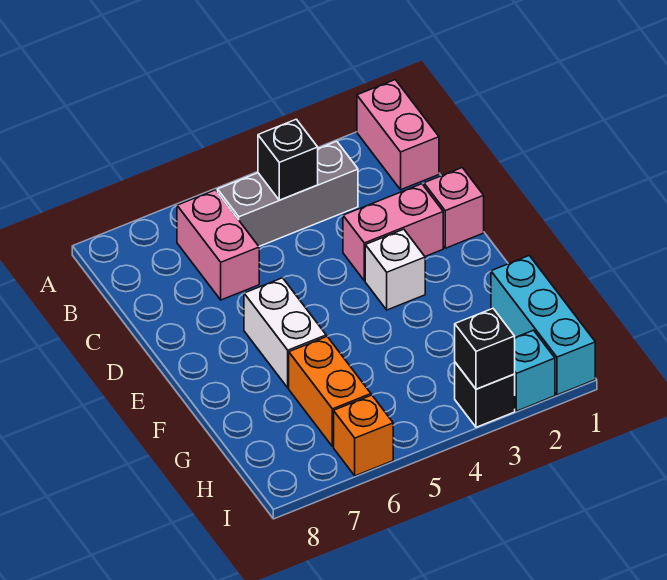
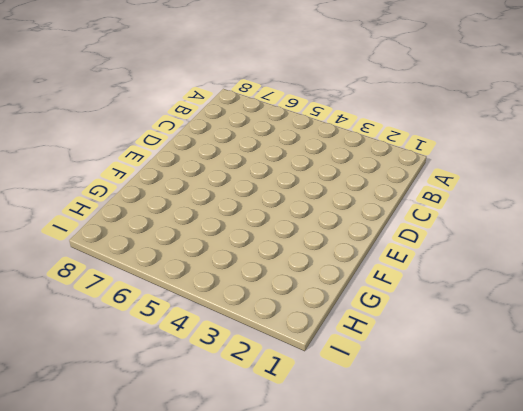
none -> pink 1x2 brick [357,80,439,190]
none -> grey 1x3 brick [218,141,358,246]
none -> pink 1x2 brick [177,190,259,300]

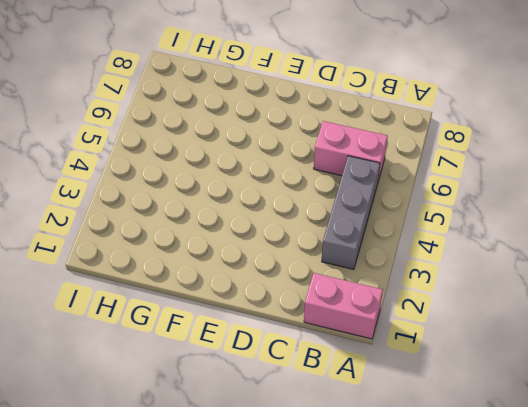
none -> pink 1x1 brick [424,168,484,248]
none -> pink 1x2 brick [343,184,443,281]
none -> white 1x1 brick [365,229,425,310]

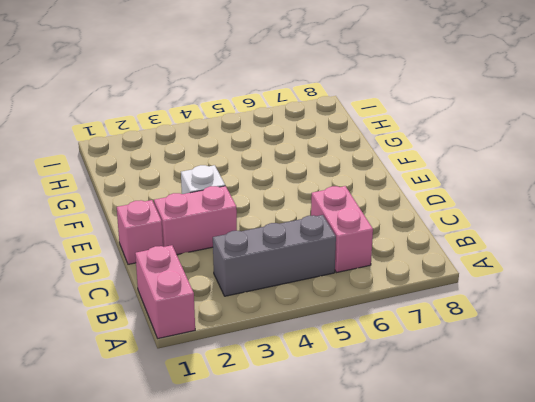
none -> white 1x2 brick [244,278,326,388]
none -> cyan 1x3 brick [491,256,595,395]
none -> orange 1x2 brick [289,337,371,447]

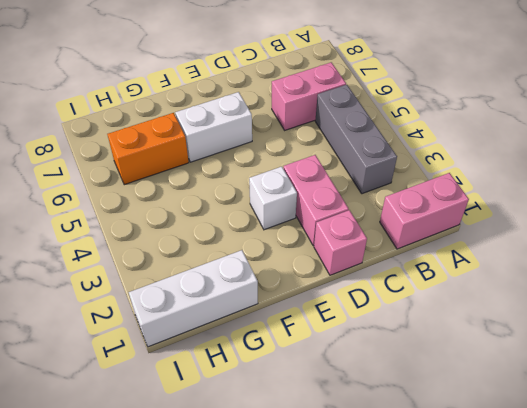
white 1x3 brick [129,250,258,347] -> cyan 1x3 brick [491,256,595,395]
none -> cyan 1x1 brick [515,330,555,411]
none -> black 1x1 brick [455,362,515,427]
none -> orange 1x1 brick [334,395,393,476]

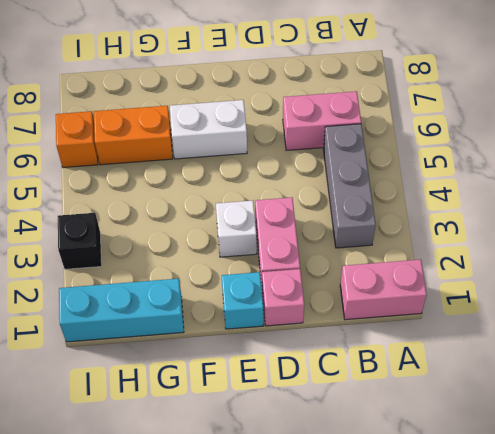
cyan 1x1 brick [222,272,263,329] -> cyan 1x1 brick moved to [515,330,555,411]
none -> black 1x1 brick [258,119,318,200]
none -> black 1x1 brick [455,309,515,389]

